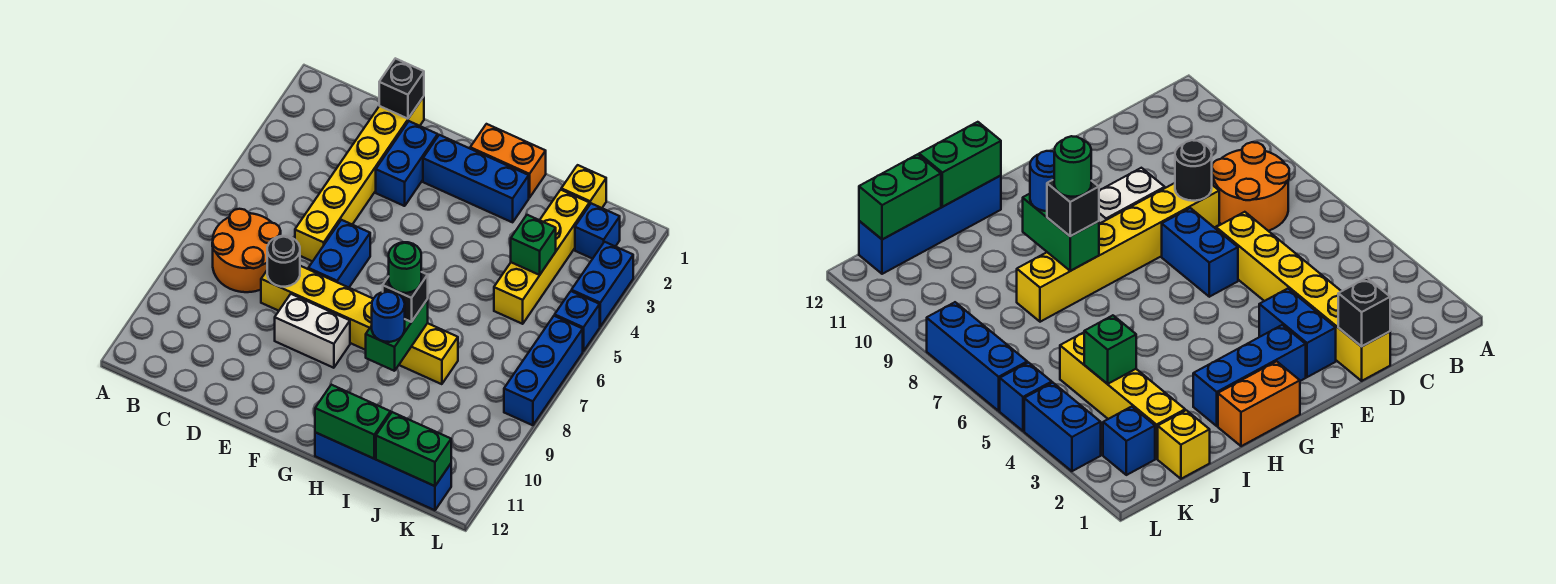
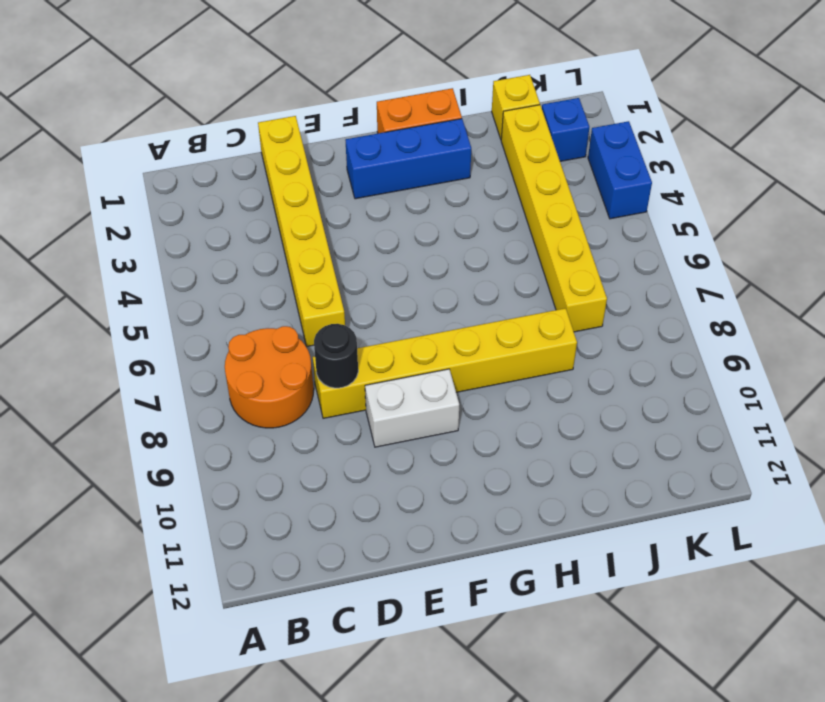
yellow 1x6 brick [501,105,607,332] -> yellow 1x4 brick [494,190,589,324]
none -> blue 1x2 brick [376,121,438,206]
none -> blue 1x2 brick [308,220,370,288]
none -> blue 1x4 brick [315,432,451,510]

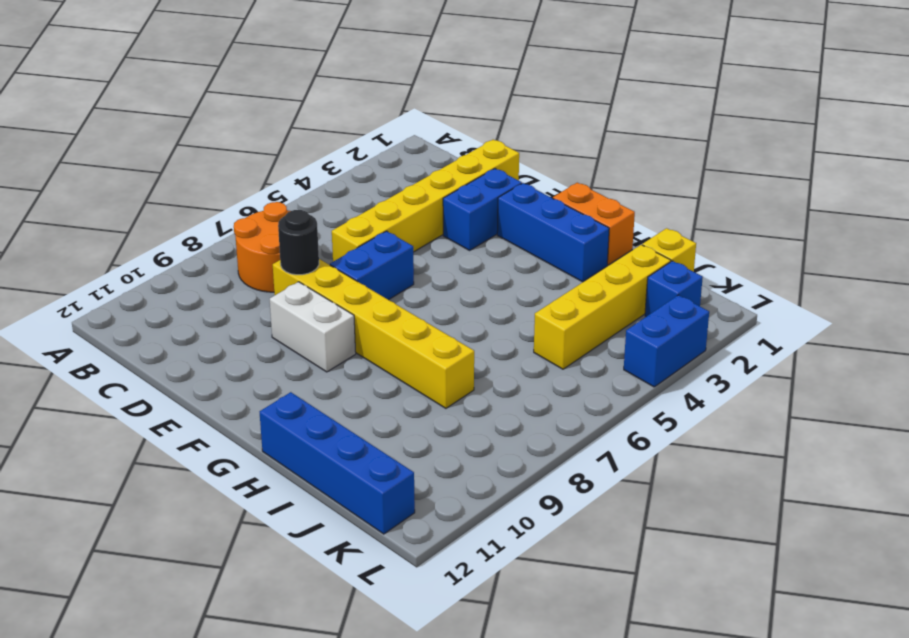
none -> blue 1x1 brick [555,291,600,351]
none -> blue 1x3 brick [504,316,583,425]
none -> black 1x1 brick [379,58,424,119]

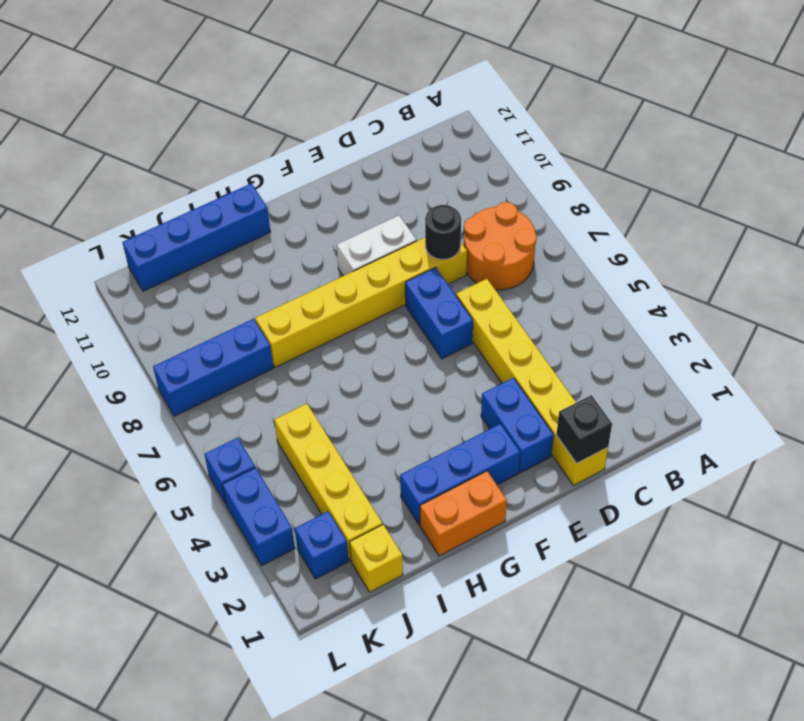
blue 1x3 brick [153,319,273,416] -> blue 1x3 brick turned to [504,316,583,425]
none -> green 1x2 brick [366,299,428,371]
none -> green 1x2 brick [315,385,390,459]
none -> green 1x1 brick [511,215,556,275]

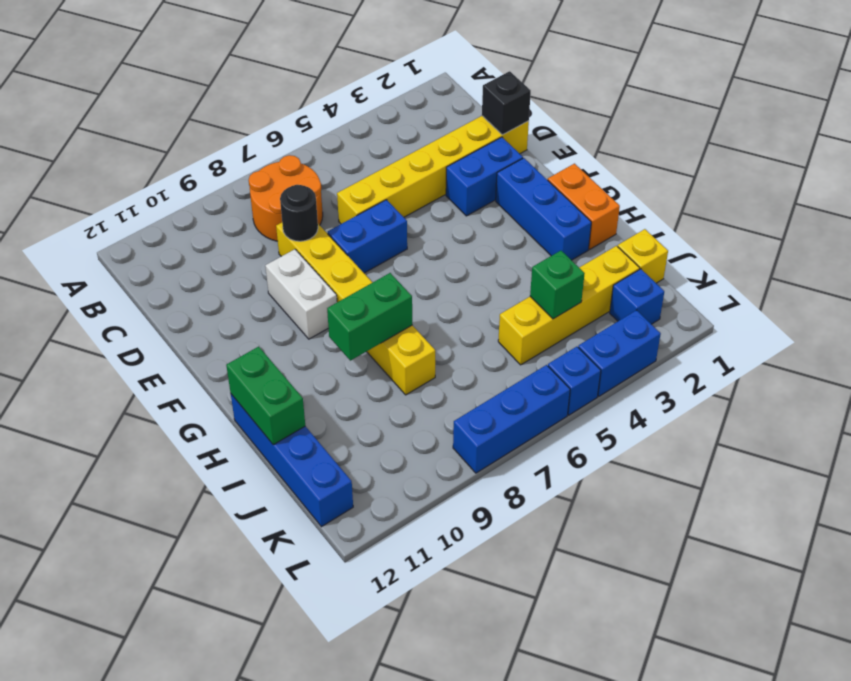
none -> green 1x2 brick [376,412,451,486]
none -> black 1x1 brick [383,272,428,322]
none -> blue 1x1 round brick [372,291,405,342]

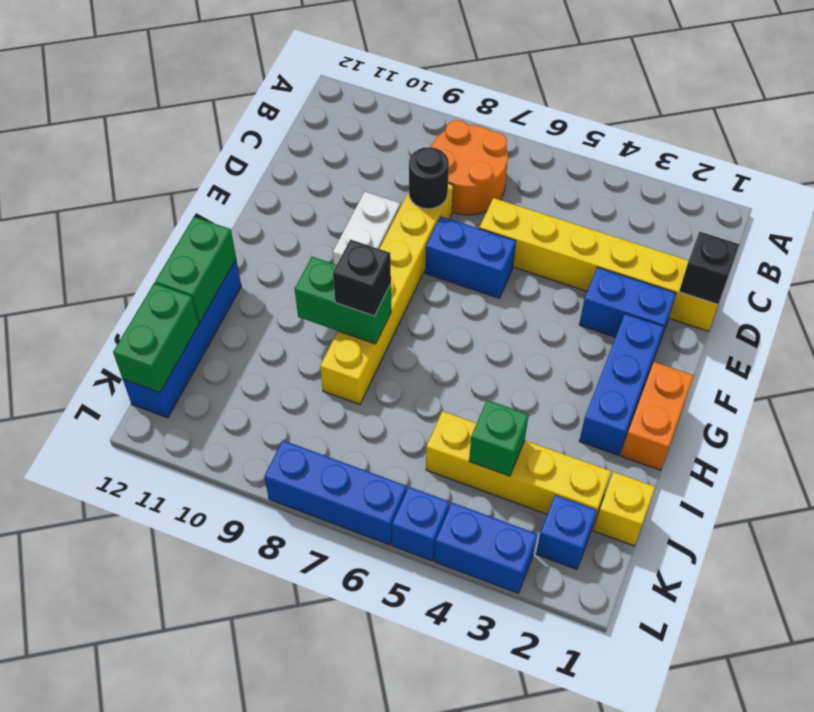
none -> blue 1x1 round brick [372,291,405,342]
none -> green 1x1 round brick [388,242,421,293]

